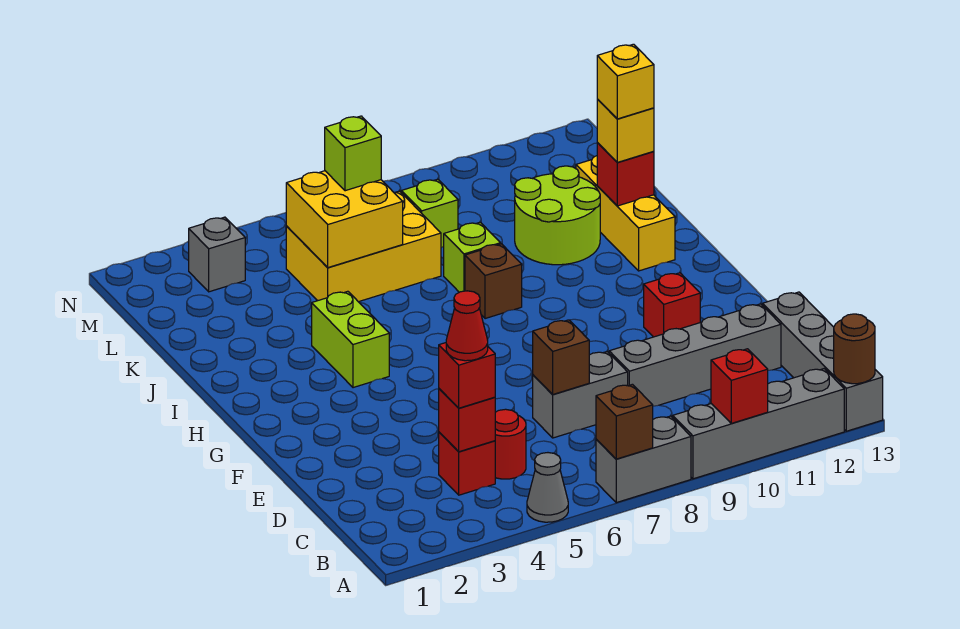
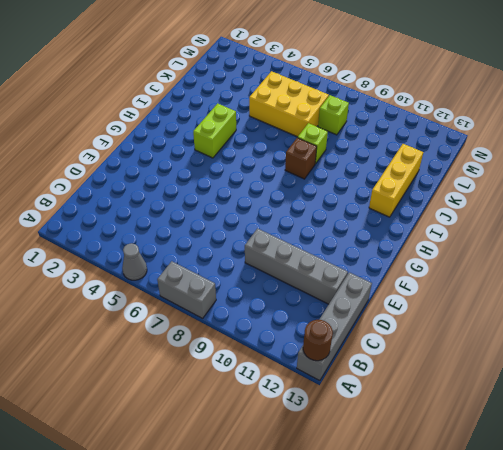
none -> grey 1x4 brick [673,369,844,479]
none -> red 1x1 brick [439,432,495,495]
none -> red 1x1 round brick [495,409,526,479]

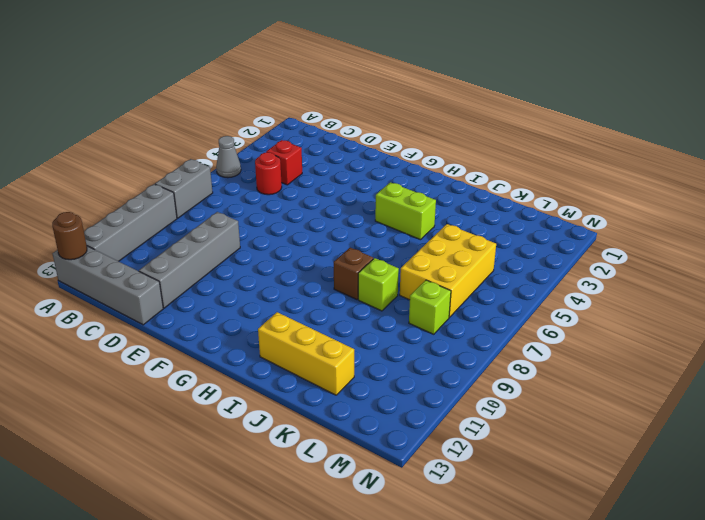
none -> grey 1x2 brick [533,352,628,438]
none -> red 1x1 brick [644,273,700,337]
none -> lime 2x2 round brick [515,166,600,265]

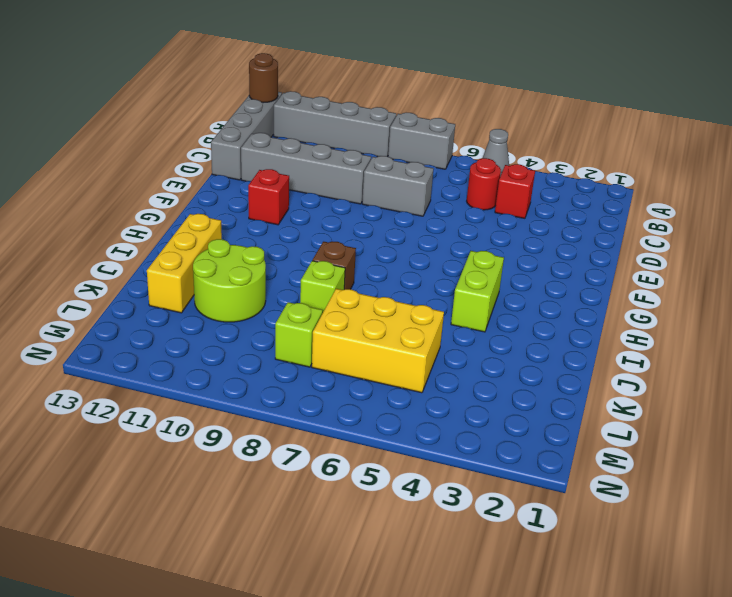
none -> grey 1x1 brick [189,217,245,292]
none -> brown 1x1 brick [596,384,653,459]
none -> red 1x1 brick [711,349,768,423]

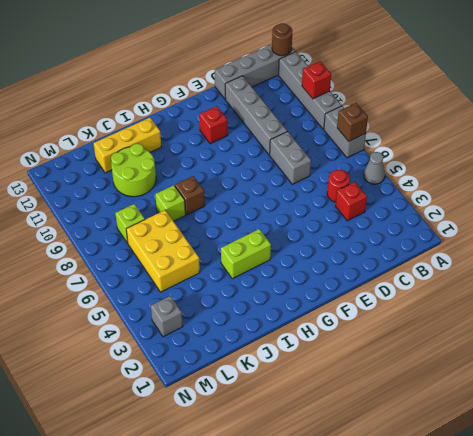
none -> red 1x1 brick [439,389,495,452]
none -> brown 1x1 brick [533,320,589,395]
none -> red 1x1 brick [597,143,654,206]

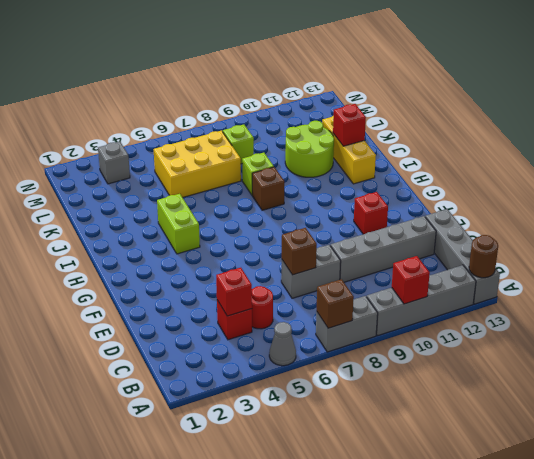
none -> yellow 2x2 brick [286,171,403,268]
none -> red 1x1 brick [439,343,495,408]
none -> yellow 1x1 brick [597,99,654,162]

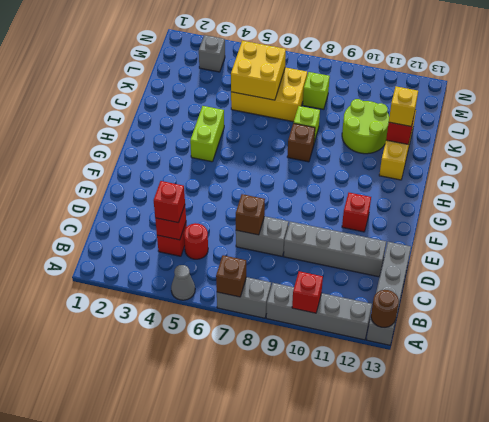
none -> lime 1x1 brick [325,116,381,191]
none -> red 1x1 cone [446,291,488,361]
none -> yellow 1x1 brick [597,44,654,119]

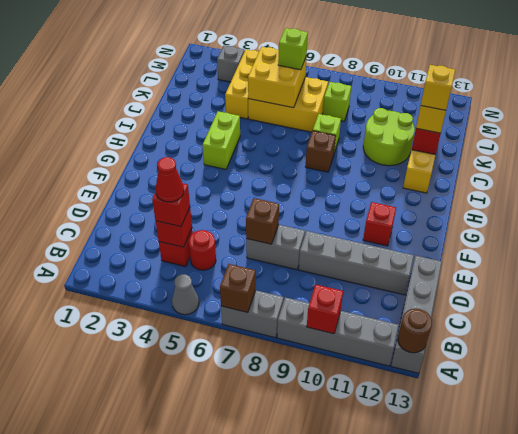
yellow 1x3 brick [225,50,259,119] -> none

